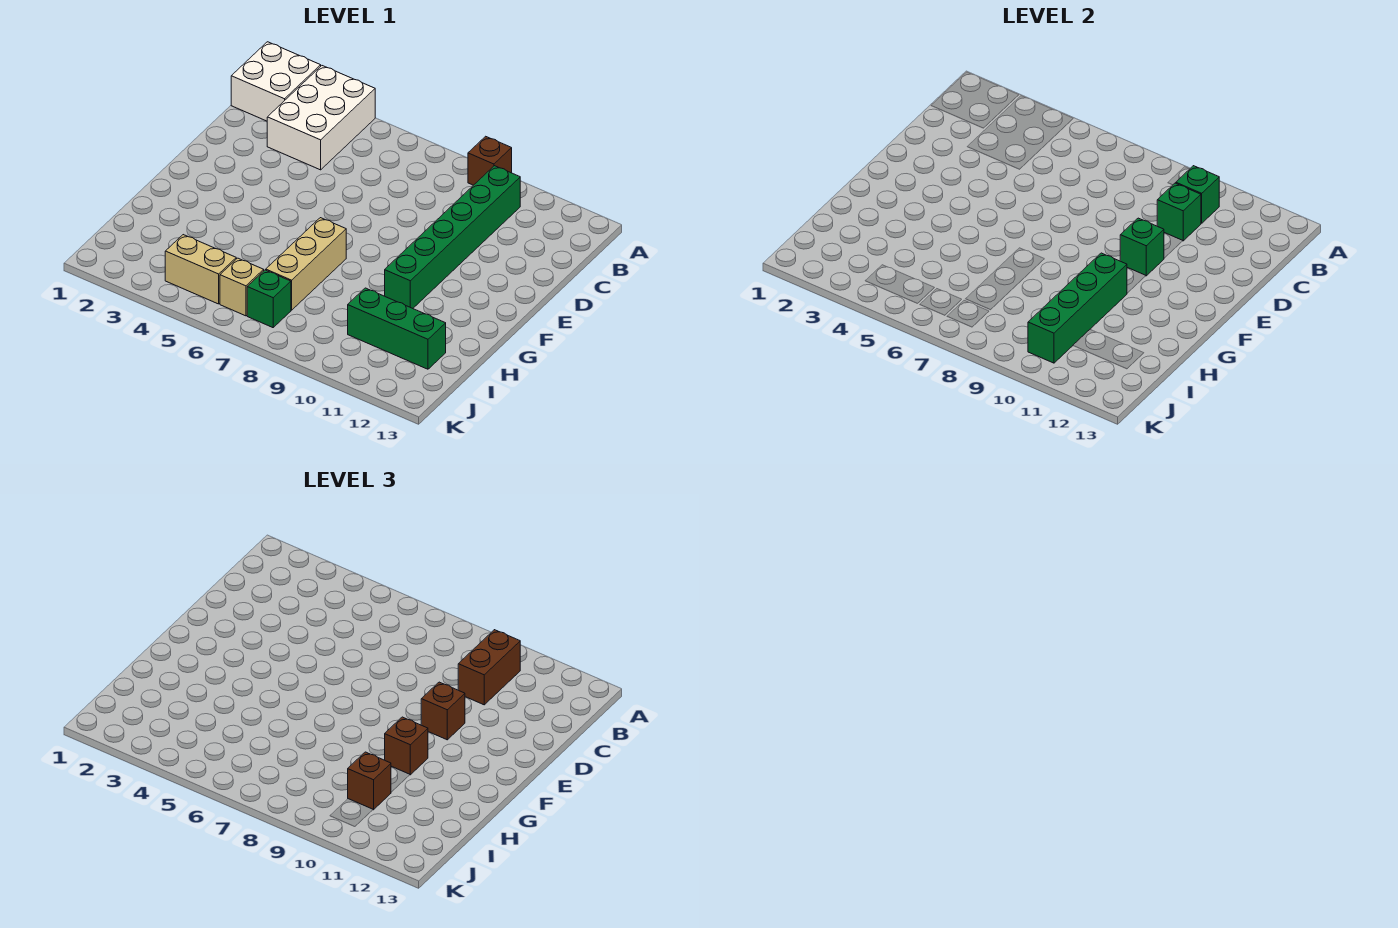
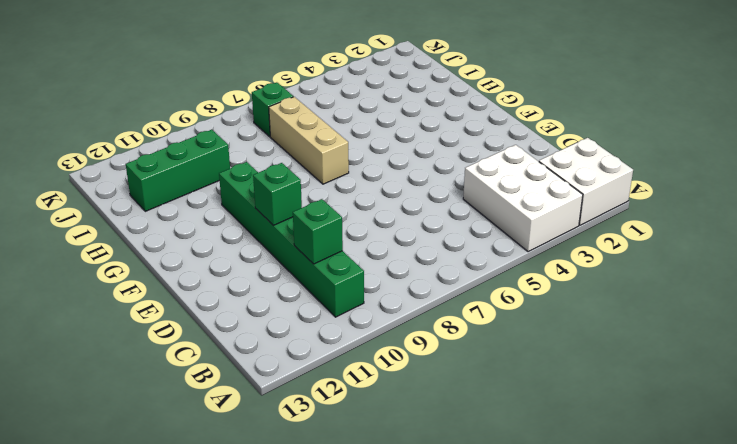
none -> brown 1x1 brick [468,136,512,185]
none -> tan 1x2 brick [165,235,236,304]
none -> tan 1x1 brick [220,258,264,316]

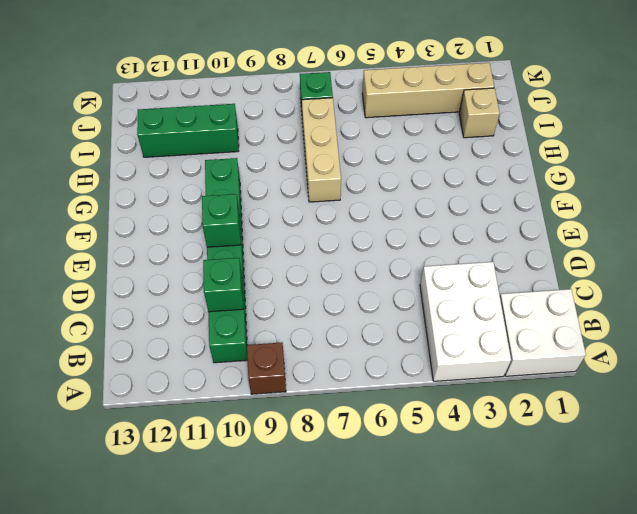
tan 1x1 brick [459,88,500,138] -> tan 1x1 brick moved to [220,258,264,316]
tan 1x4 brick [362,63,494,118] -> tan 1x2 brick [165,235,236,304]
none -> green 1x1 brick [1176,166,1219,223]
none -> green 1x4 brick [1028,253,1127,363]
none -> brown 1x2 brick [458,630,520,705]

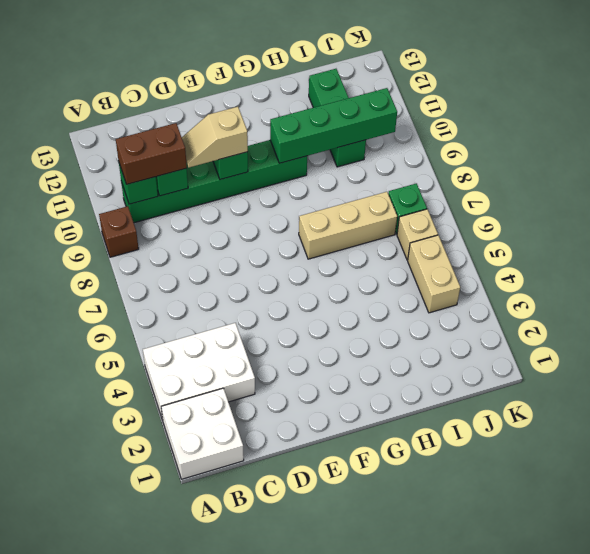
tan 1x2 slope [182,107,248,168] -> brown 1x1 brick [421,682,465,740]
none -> brown 1x1 brick [385,717,428,775]
none -> brown 1x1 brick [348,752,391,810]

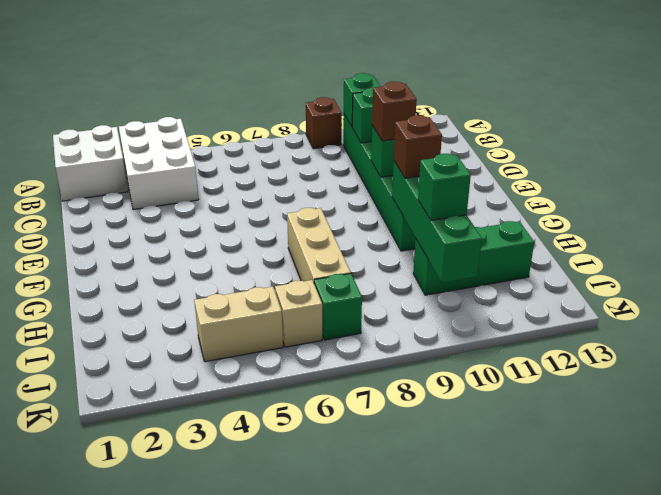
green 1x1 brick [418,154,471,220] -> brown 1x1 brick [348,752,391,810]
none -> brown 1x2 brick [458,630,520,705]

